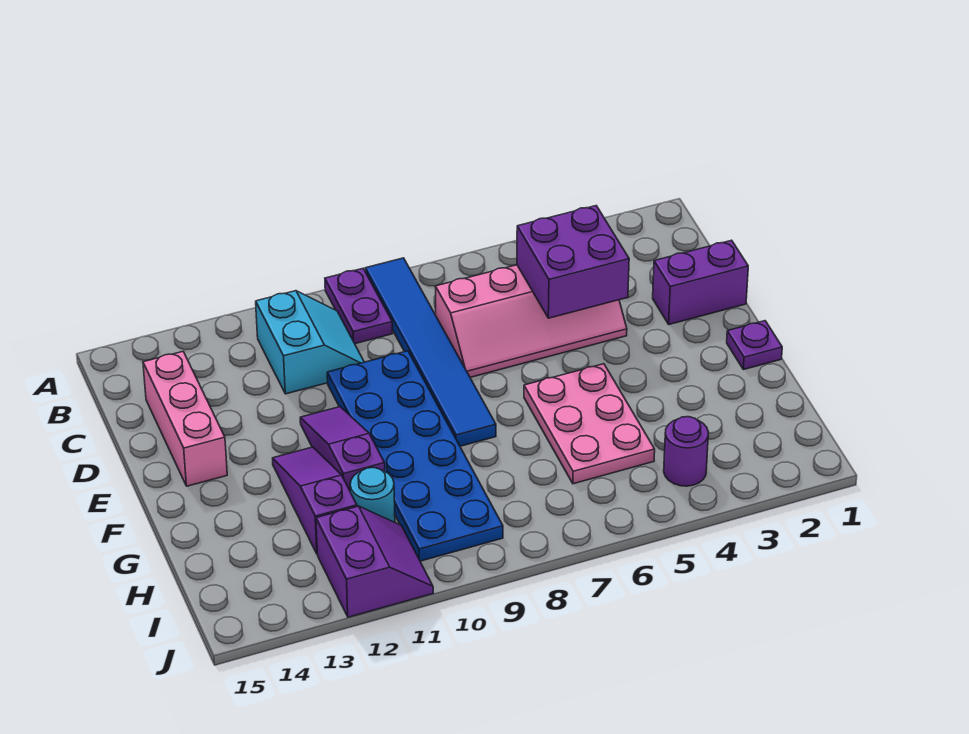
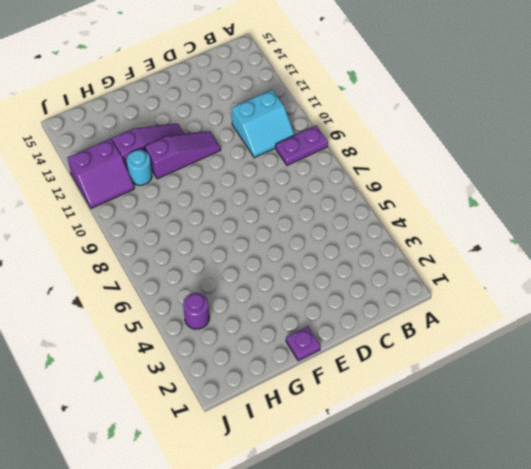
none -> blue 1x6 tile [365,258,496,446]
none -> pink 2x4 slope [435,265,627,377]
none -> pink 1x3 brick [143,352,227,486]

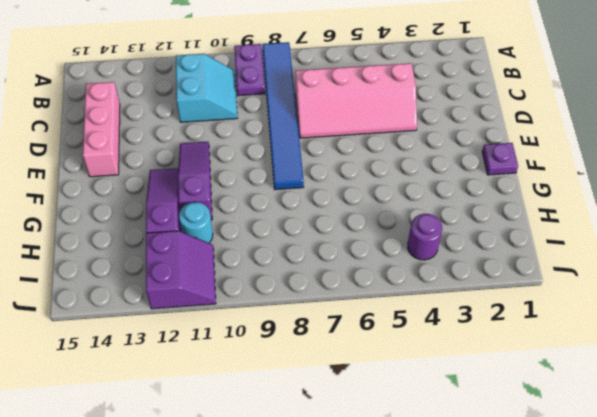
none -> purple 1x2 brick [653,240,748,324]
none -> blue 2x6 plate [327,351,503,561]
none -> pink 2x3 plate [524,364,655,484]

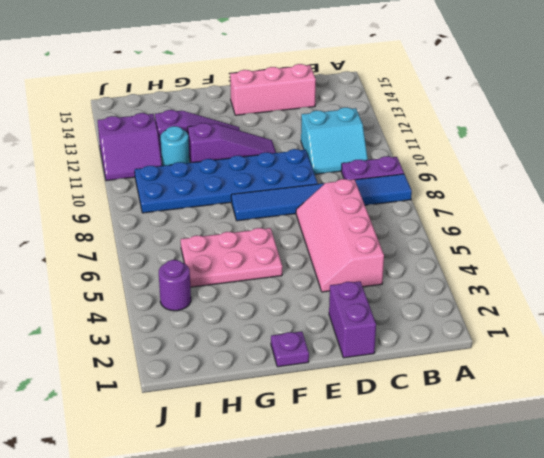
none -> purple 2x2 brick [517,206,629,318]

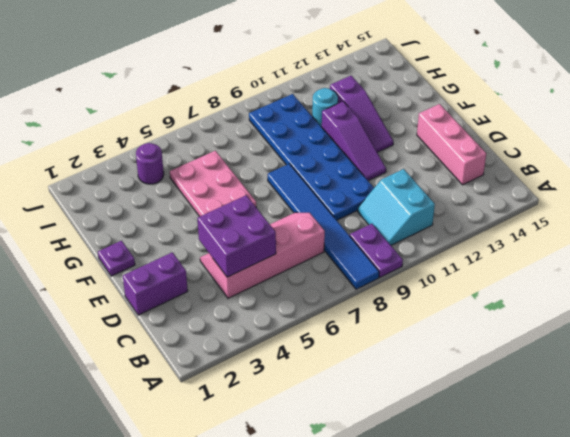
none -> purple 2x2 slope [316,506,433,617]

